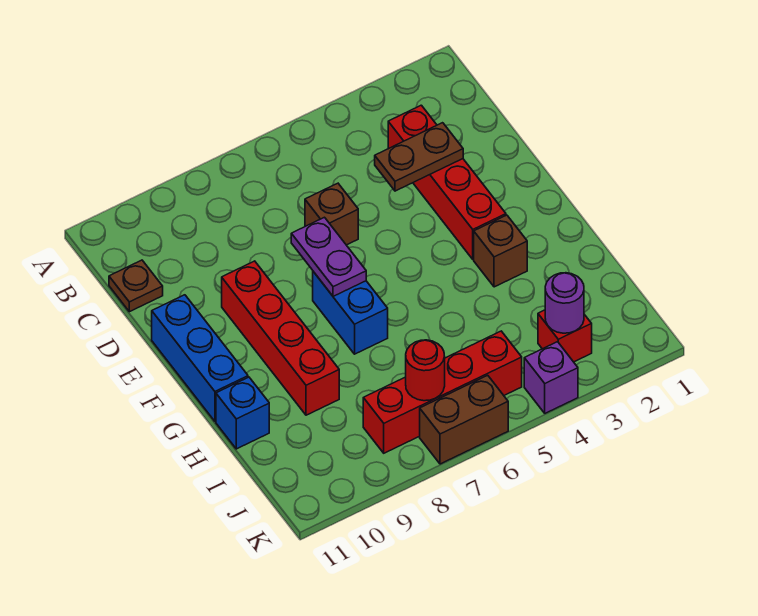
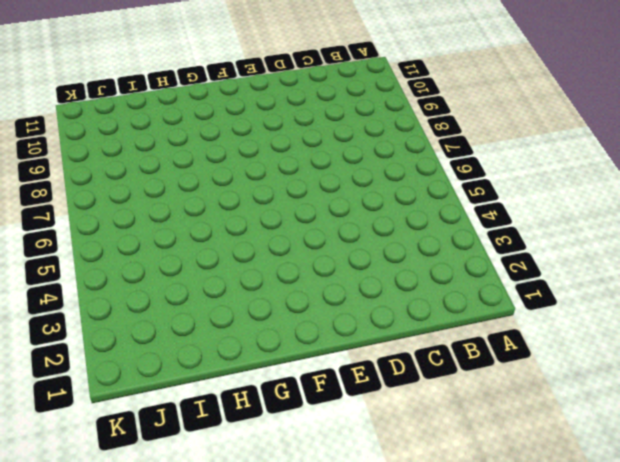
none -> red 1x4 brick [388,105,506,259]
none -> brown 1x1 plate [109,260,163,312]
none -> brown 1x1 brick [305,183,358,245]

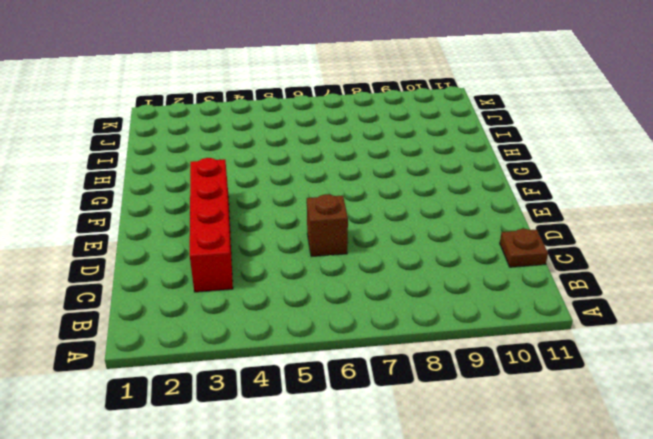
none -> red 1x4 brick [222,261,339,415]
none -> blue 1x3 brick [152,295,248,421]
none -> blue 1x2 brick [313,272,388,354]

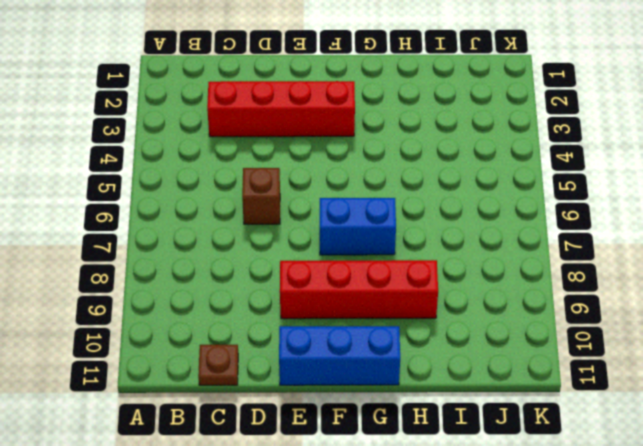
none -> brown 1x1 brick [474,215,527,287]
none -> blue 1x1 brick [216,377,269,449]
none -> red 1x1 brick [538,310,592,362]

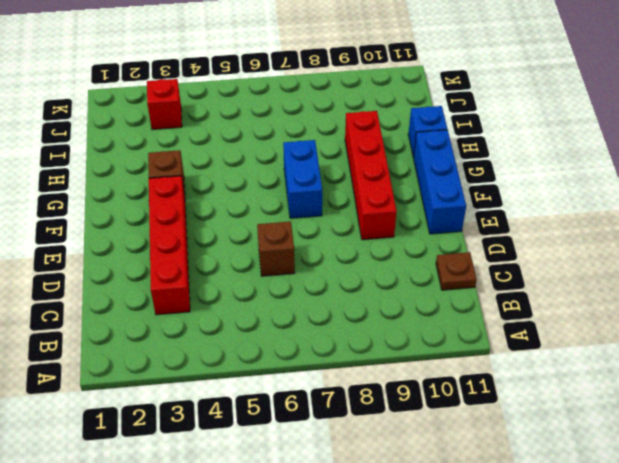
none -> red 1x4 brick [363,331,522,453]
none -> purple 1x1 brick [524,342,578,413]
none -> brown 1x2 brick [420,375,508,464]

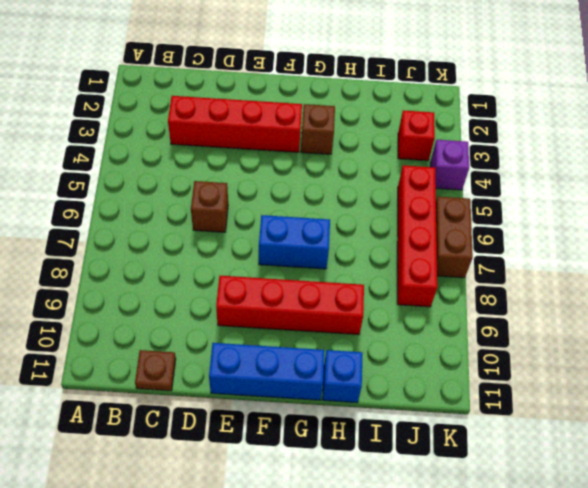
none -> brown 1x2 plate [375,123,463,191]
none -> purple 1x2 plate [291,217,366,296]
none -> purple 1x1 round brick [545,273,584,333]

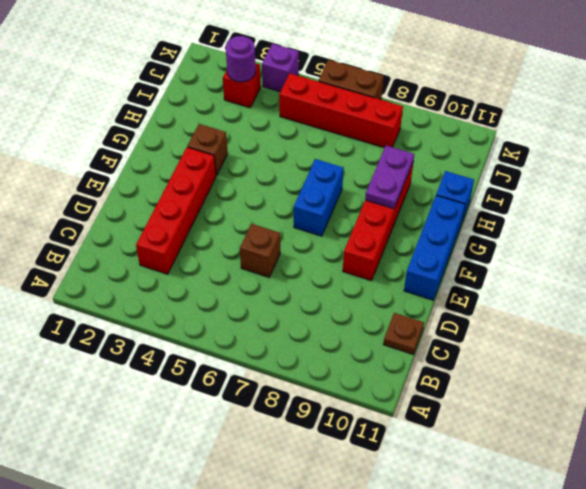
purple 1x2 plate [365,146,414,209] -> purple 1x2 plate moved to [291,217,366,296]
none -> brown 1x2 plate [375,123,463,191]
none -> red 1x1 round brick [406,340,445,401]

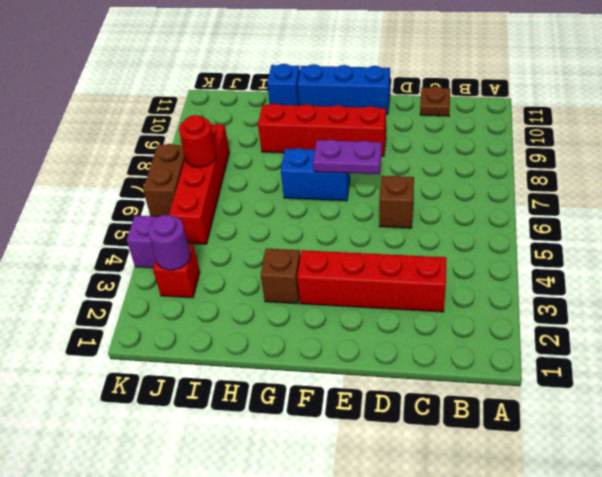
none -> brown 1x2 plate [375,123,463,191]

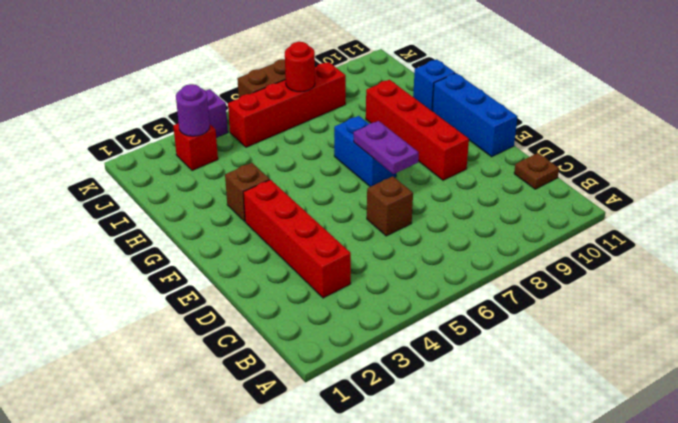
none -> brown 1x2 plate [375,123,463,191]

